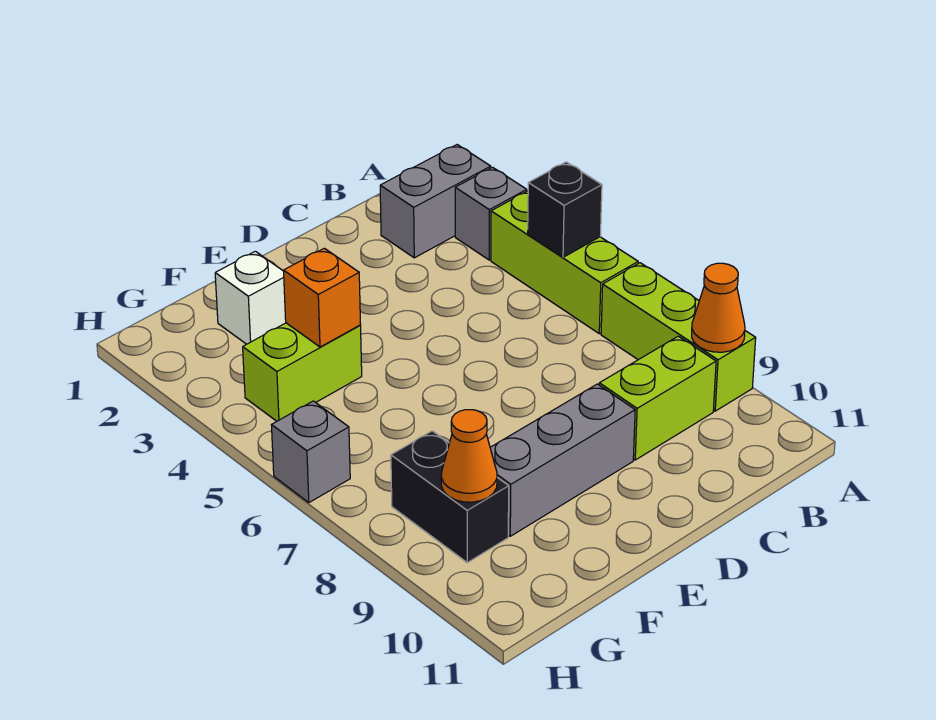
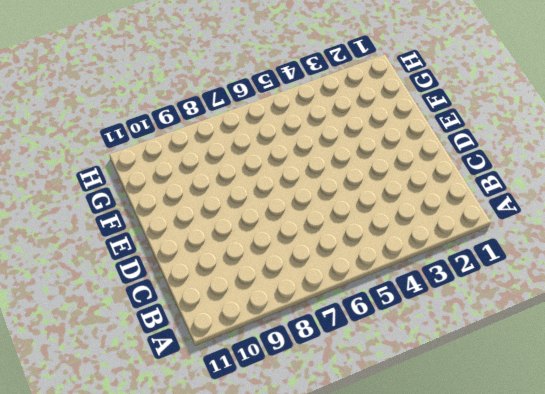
none -> grey 1x2 brick [380,145,491,258]
none -> grey 1x1 brick [455,167,527,260]
none -> lime 1x3 brick [491,191,638,334]

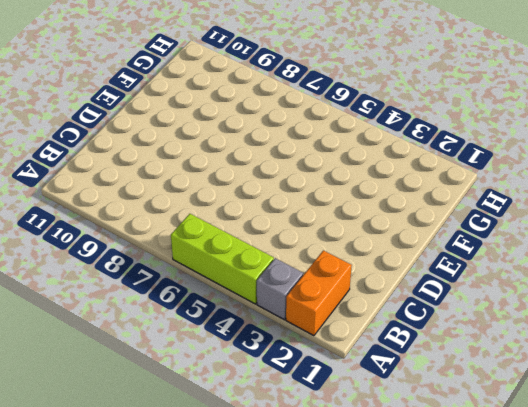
orange 1x2 brick [286,250,352,336] -> grey 1x2 brick [380,145,491,258]
none -> lime 1x3 brick [601,263,756,411]
none -> lime 1x2 brick [599,336,716,460]
none -> grey 1x3 brick [490,384,635,536]

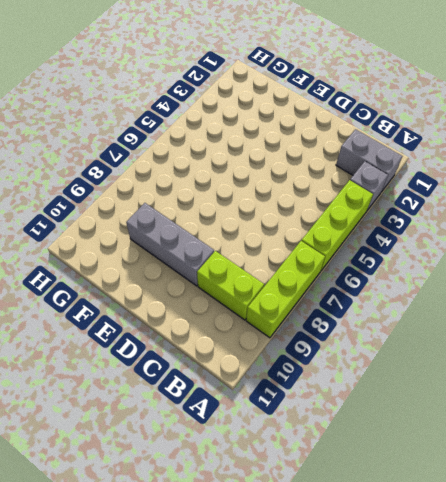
none -> white 1x1 brick [215,251,286,344]
none -> lime 1x2 brick [243,323,362,421]
none -> black 1x2 brick [391,431,509,563]

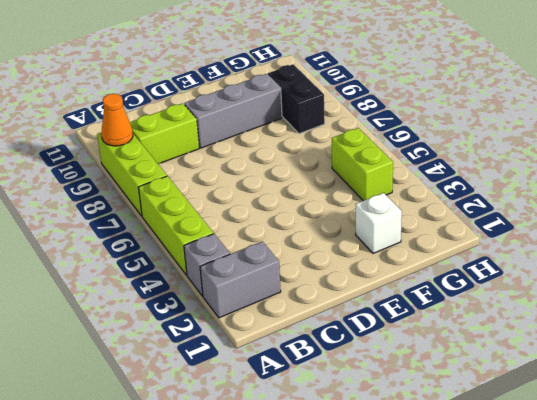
lime 1x2 brick [332,128,393,201] -> lime 1x2 brick turned to [243,323,362,421]
none -> grey 1x1 brick [272,401,350,503]
none -> black 1x1 brick [528,162,602,257]
none -> orange 1x1 brick [284,248,361,347]

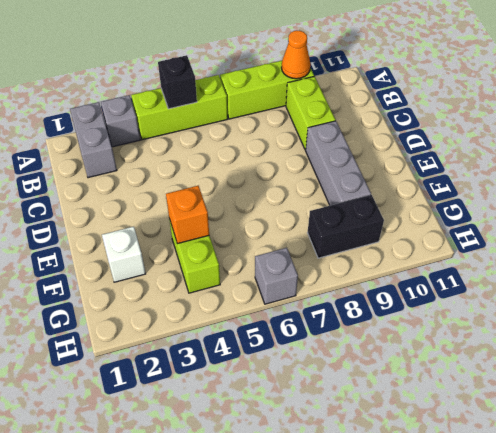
none -> orange 1x1 cone [441,410,497,502]

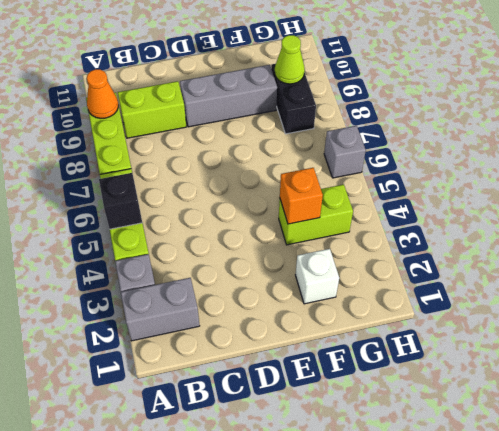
lime 1x1 cone [275,35,305,84] -> orange 1x1 cone [441,410,497,502]

